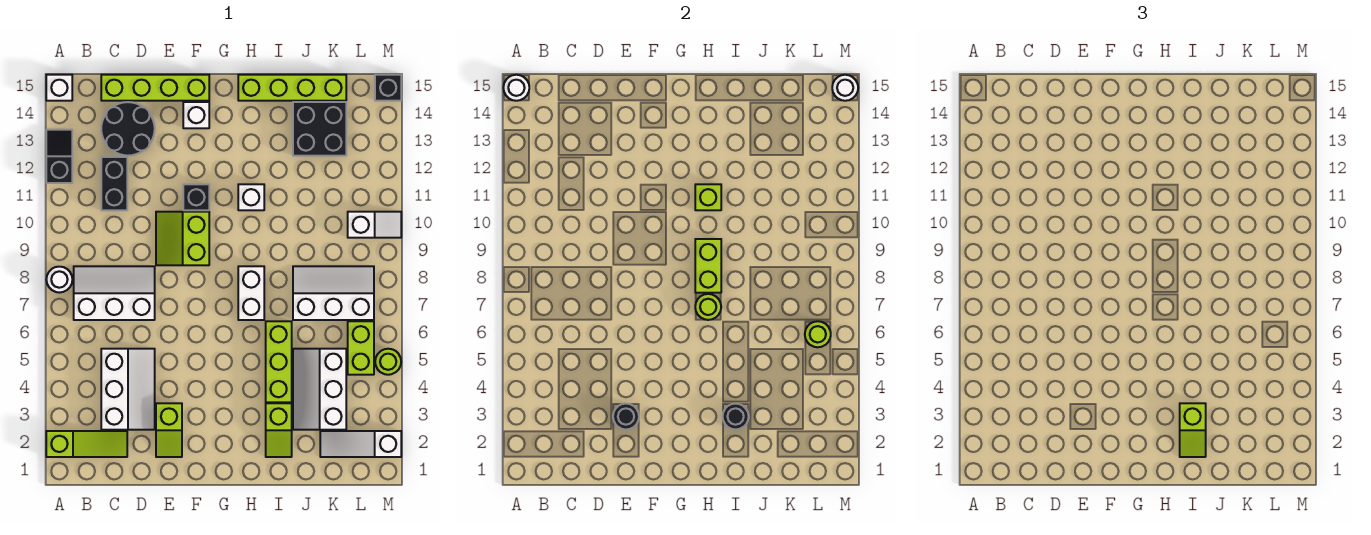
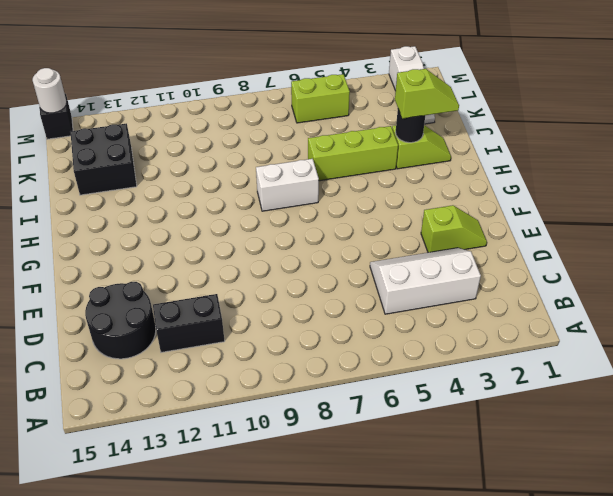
none -> lime 1x3 slope [46,431,127,457]
none -> white 1x1 round brick [46,267,72,293]
none -> black 1x2 slope [46,130,72,183]
none -> white 1x1 brick [46,75,72,101]

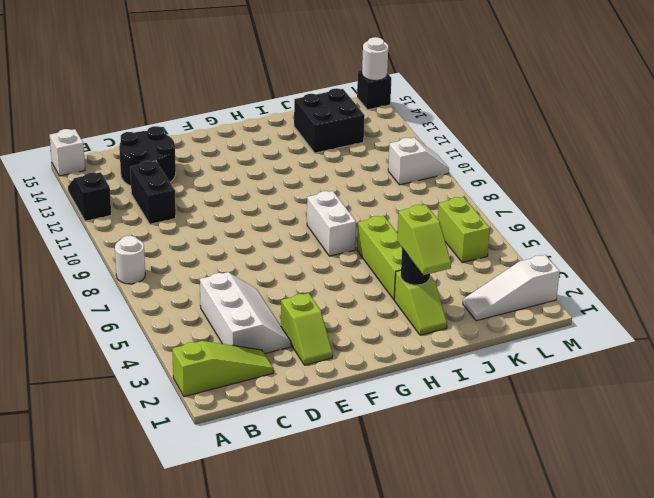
none -> white 2x3 slope [74,266,155,320]
none -> lime 1x4 brick [101,75,209,101]
none -> lime 2x2 slope [156,212,209,265]
none -> black 1x1 brick [183,184,209,210]

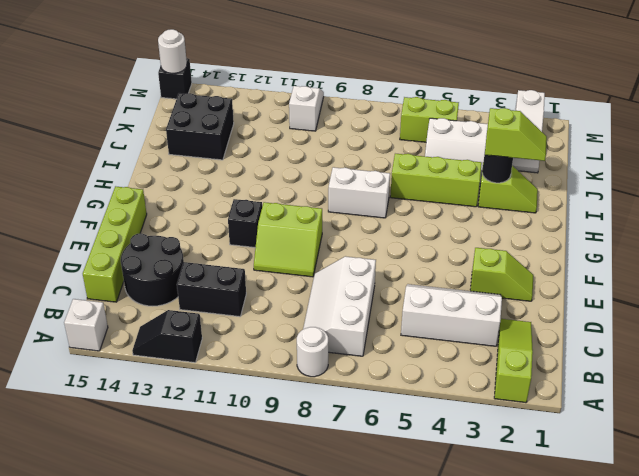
none -> white 1x1 brick [183,102,209,128]
none -> white 1x1 brick [238,184,264,210]
none -> lime 1x4 brick [238,75,346,101]
none -> white 2x3 slope [293,266,374,320]

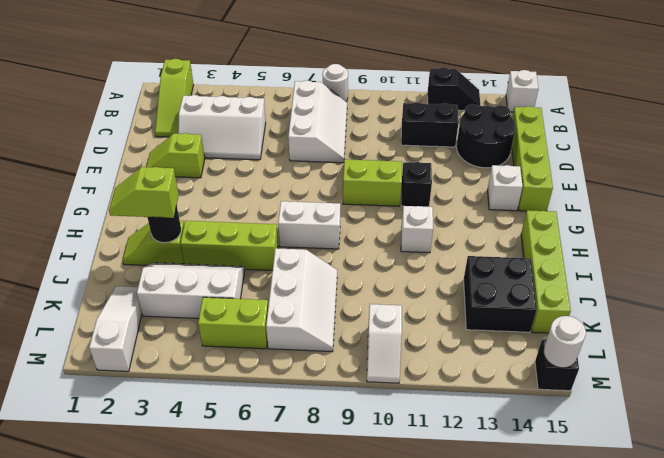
none -> lime 1x1 round brick [375,349,401,375]
none -> white 1x1 round brick [503,75,529,101]
none -> black 1x1 round brick [613,404,639,429]
none -> lime 1x1 round brick [695,294,721,320]

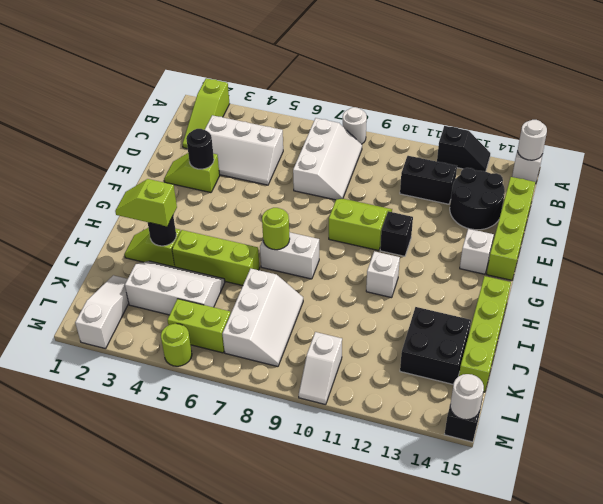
none -> lime 1x2 brick [695,239,721,293]
none -> lime 1x1 brick [695,184,721,210]
none -> lime 1x1 round brick [805,321,831,347]

